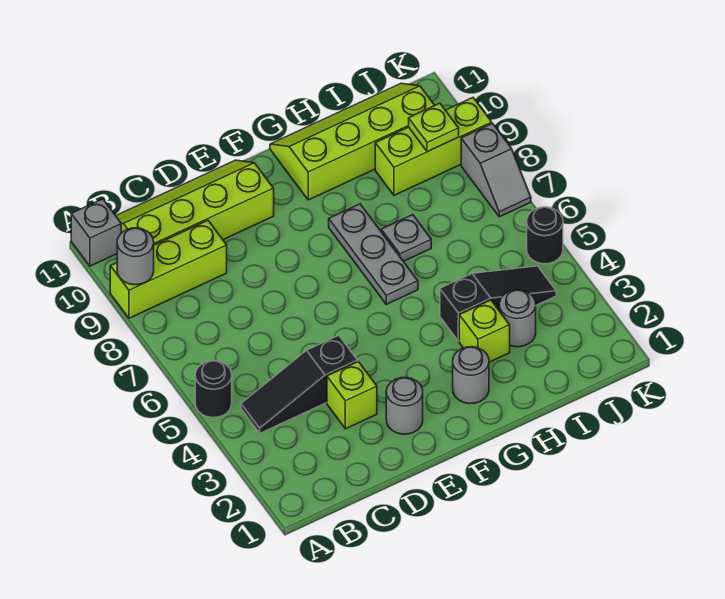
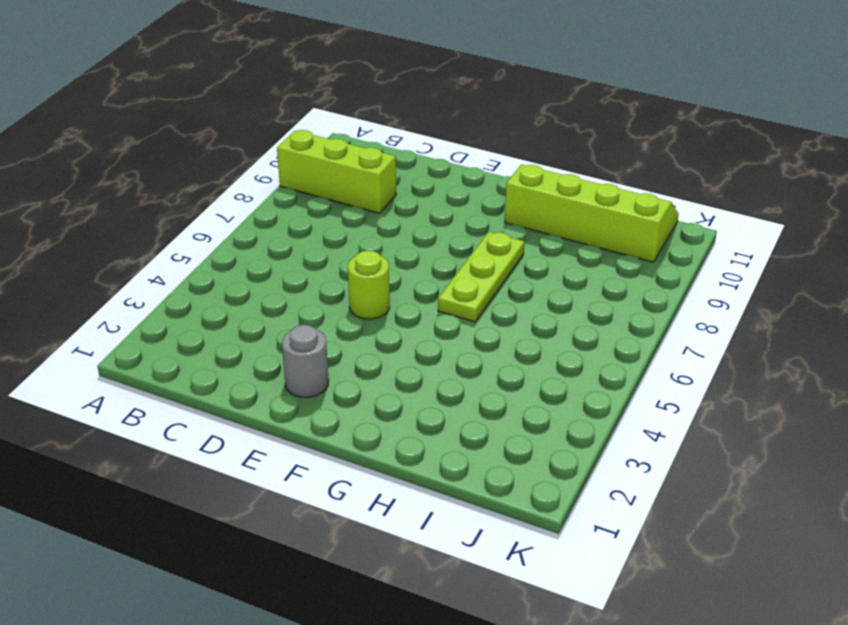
lime 1x1 round brick [348,250,390,319] -> none
lime 1x3 plate [438,232,524,322] -> grey 1x3 plate [329,204,418,304]
none -> black 1x1 round brick [195,361,232,417]
none -> grey 1x1 brick [71,199,121,266]
none -> black 1x3 slope [241,335,358,433]

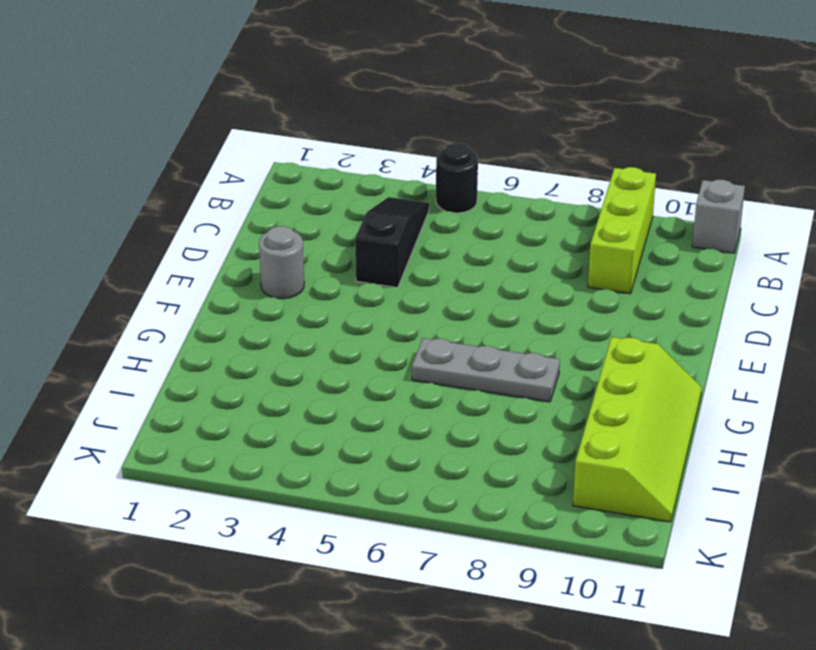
none -> lime 2x4 slope [116,160,274,245]
none -> lime 1x1 brick [327,362,377,429]
none -> grey 1x1 round brick [453,347,489,404]

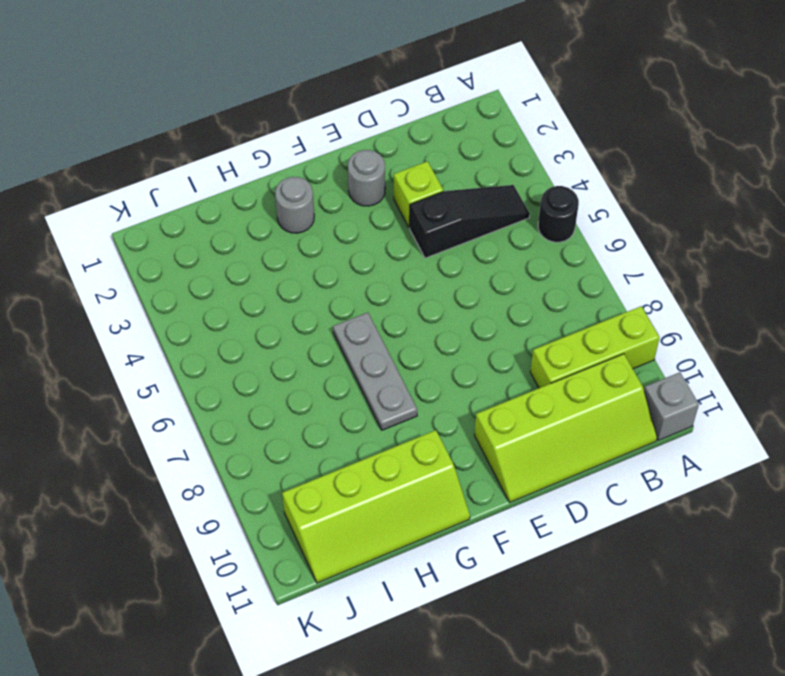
none -> lime 1x1 brick [459,300,510,362]
none -> black 1x3 slope [440,266,556,341]
none -> grey 1x1 plate [381,215,431,261]

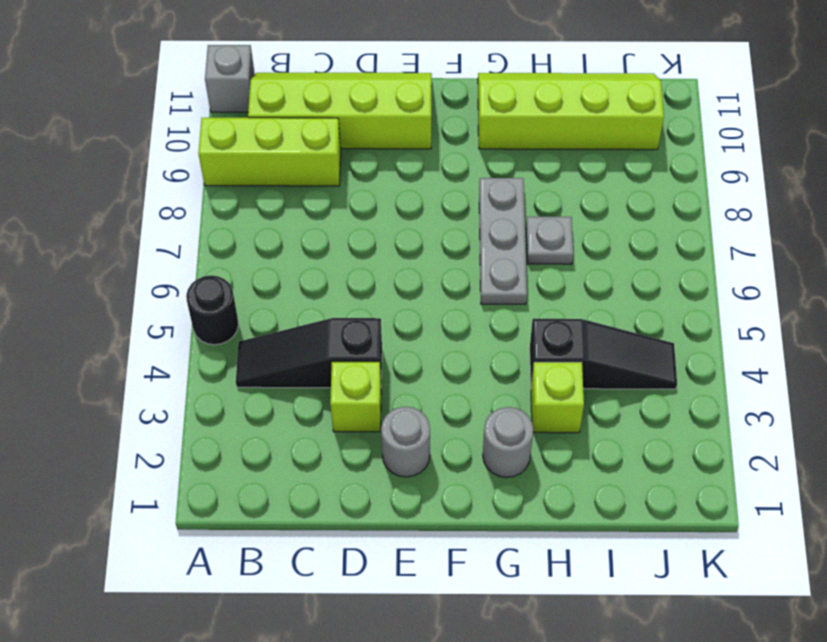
none -> grey 1x1 round brick [499,290,536,347]
none -> lime 1x3 brick [375,98,492,195]
none -> black 1x1 round brick [527,207,563,264]

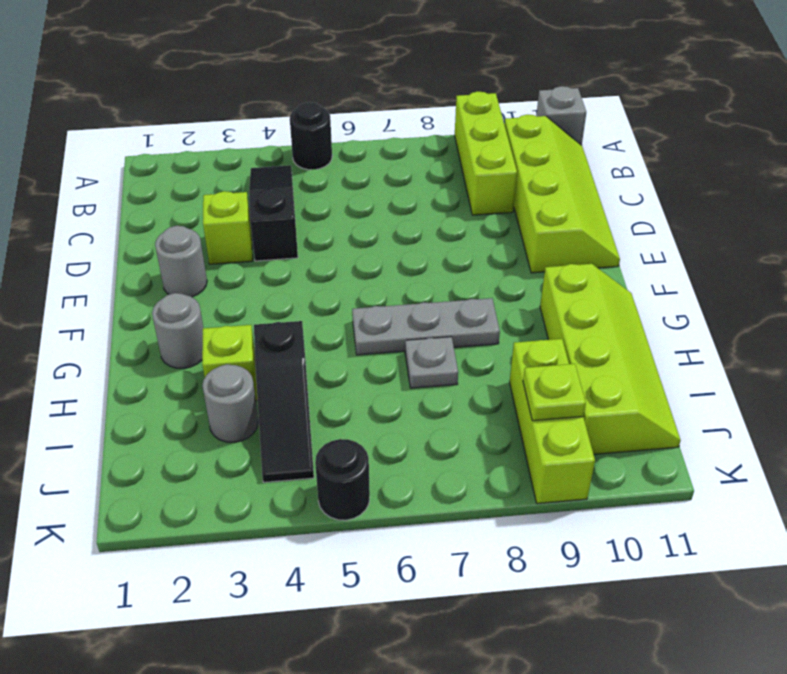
none -> grey 1x2 slope [461,123,531,217]
none -> grey 1x1 round brick [117,228,154,285]

